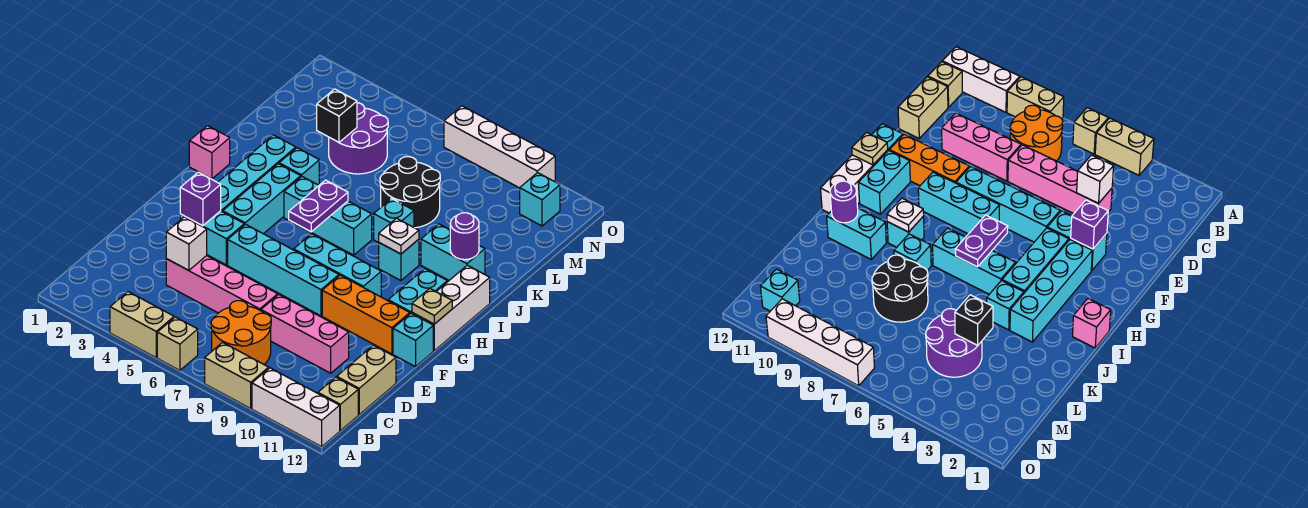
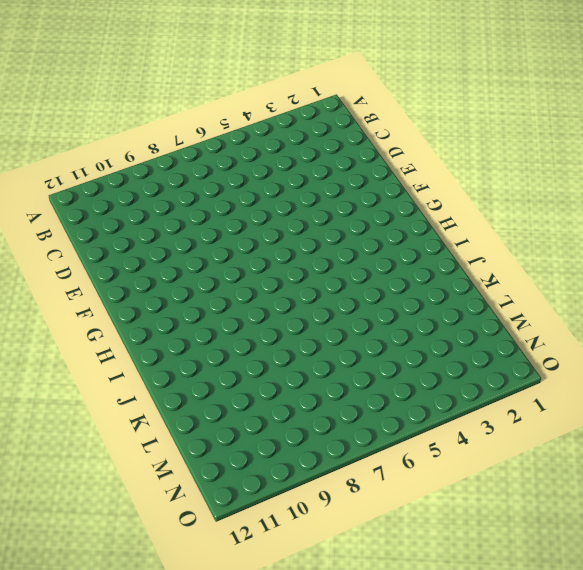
none -> tan 1x2 brick [110,292,174,358]
none -> tan 1x1 brick [157,317,198,370]
none -> tan 1x2 brick [205,342,269,408]
none -> white 1x3 brick [252,368,340,447]

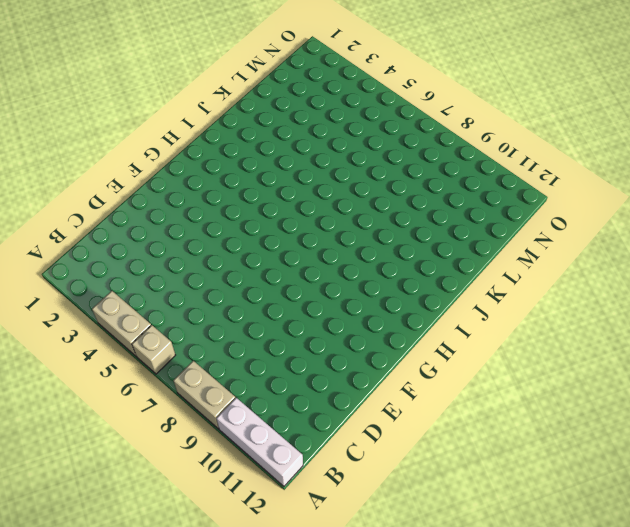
none -> orange 2x2 round brick [211,301,271,364]
none -> tan 1x1 brick [318,377,358,431]
none -> tan 1x2 brick [337,345,396,414]
none -> pink 1x4 brick [166,256,278,313]

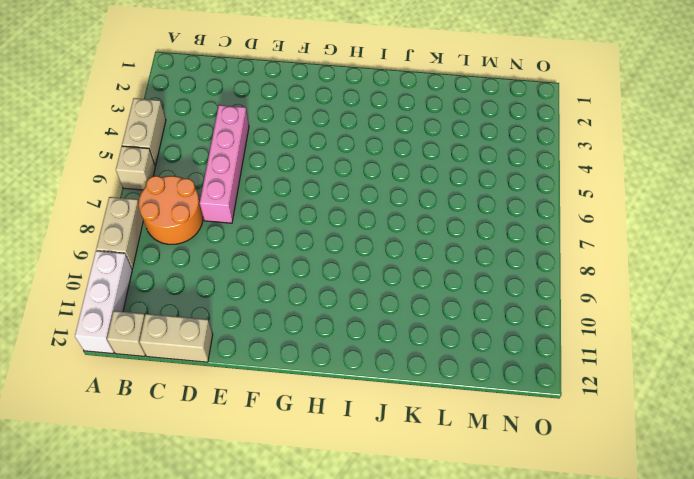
none -> pink 1x3 brick [261,295,349,373]
none -> cyan 1x2 brick [180,211,244,265]
none -> cyan 1x4 brick [228,224,339,316]
none -> orange 1x3 brick [322,275,410,354]

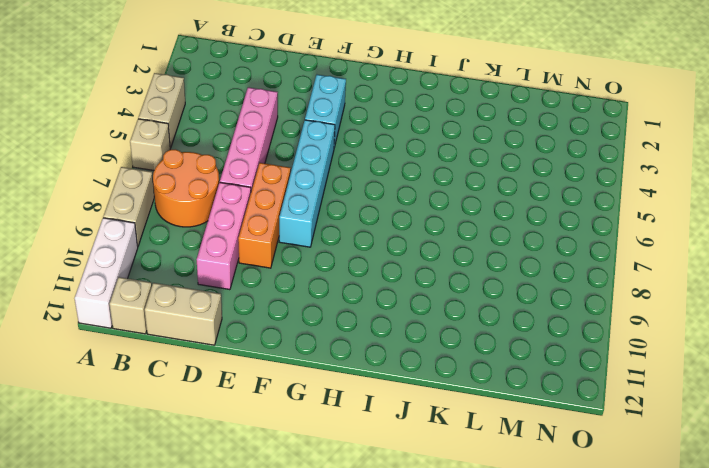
orange 1x3 brick [238,163,291,268] -> orange 1x3 brick moved to [322,275,410,354]
none -> cyan 1x1 brick [393,313,433,367]
none -> cyan 1x4 brick [218,135,296,212]
none -> cyan 1x3 brick [223,164,301,234]
none -> cyan 1x3 brick [294,234,381,297]

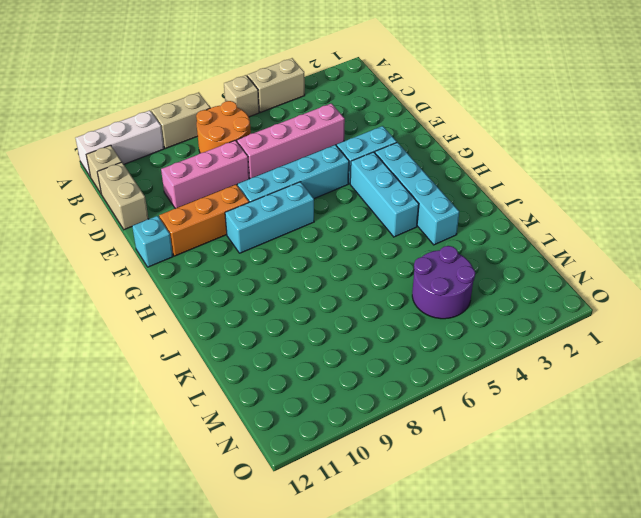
none -> cyan 1x2 brick [388,269,447,314]
none -> white 1x3 brick [412,265,490,351]
none -> pink 1x1 brick [189,126,230,179]
none -> cyan 1x3 brick [284,177,372,255]

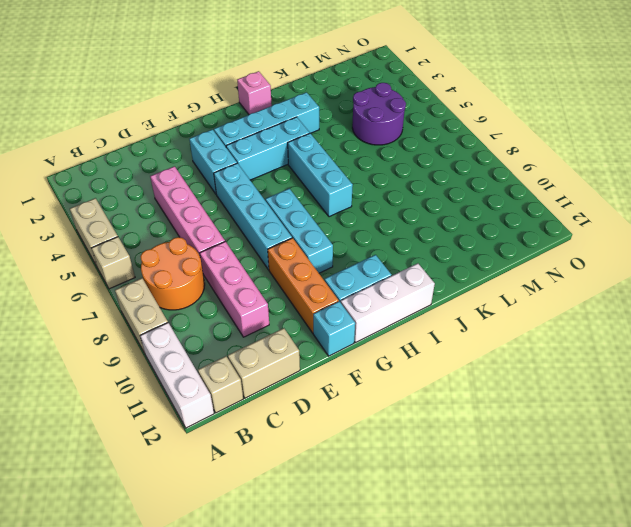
none -> cyan 1x1 brick [379,239,419,281]
none -> cyan 1x1 brick [279,148,319,185]
none -> cyan 1x1 brick [374,199,414,243]
none -> cyan 1x2 brick [421,224,485,280]

